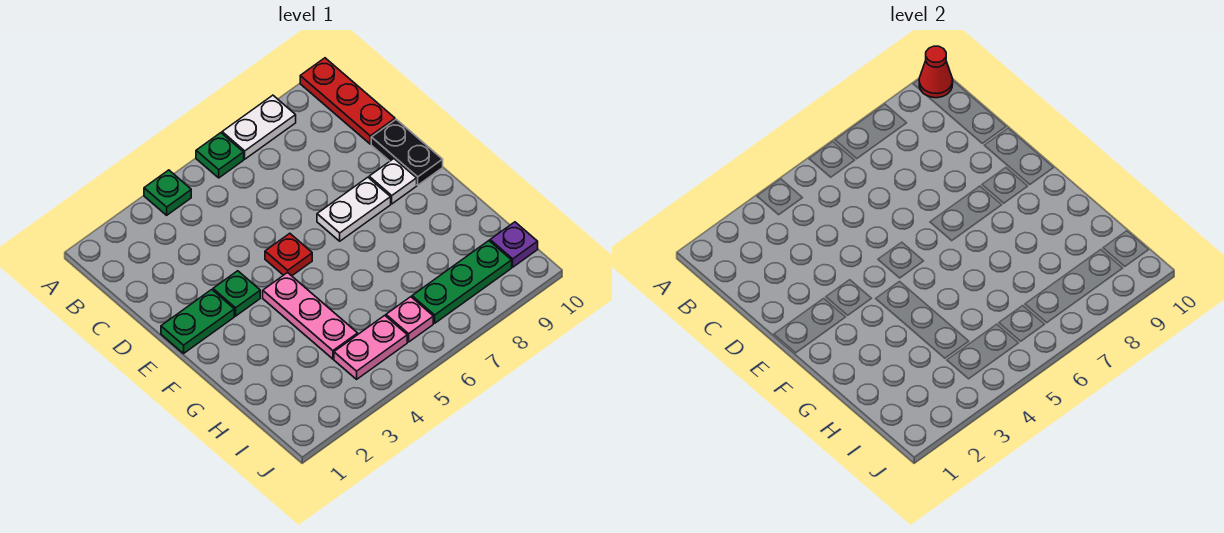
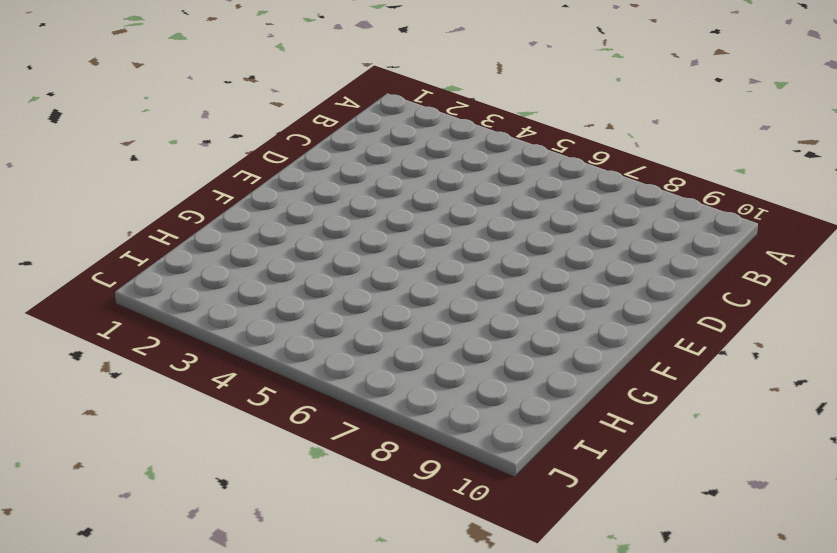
none -> green 1x1 plate [144,170,191,215]
none -> green 1x1 plate [196,133,244,178]
none -> white 1x2 plate [222,95,296,159]

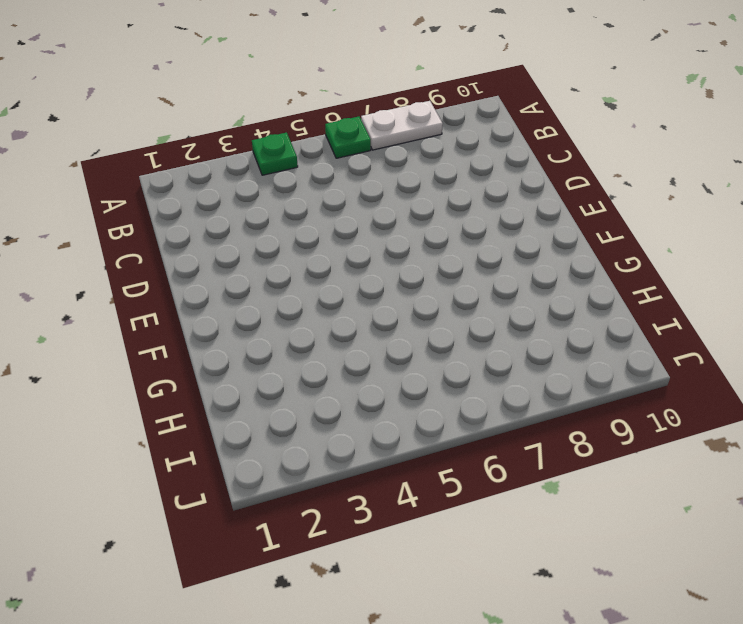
none -> red 1x3 plate [300,58,395,144]
none -> black 1x2 plate [371,119,443,185]
none -> green 1x2 plate [161,290,234,353]

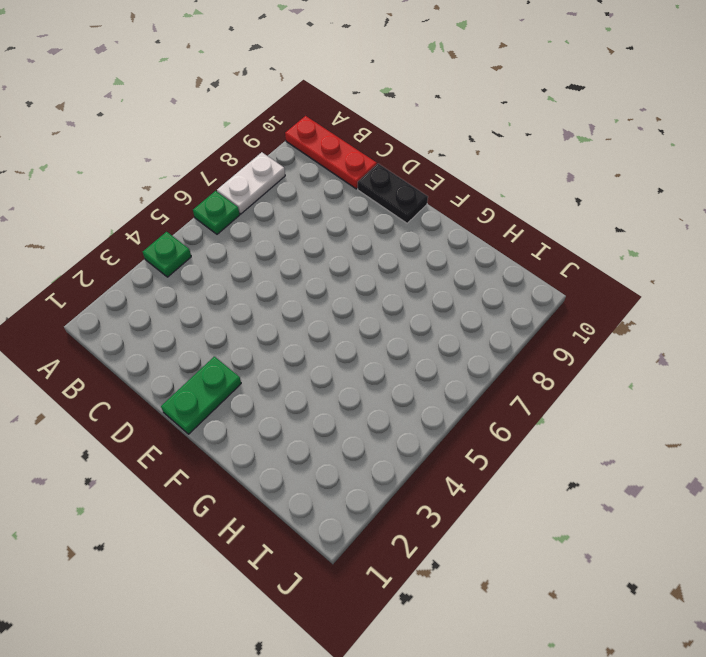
none -> green 1x1 plate [213,271,260,316]
none -> red 1x1 plate [265,233,312,276]
none -> white 1x2 plate [317,177,391,241]

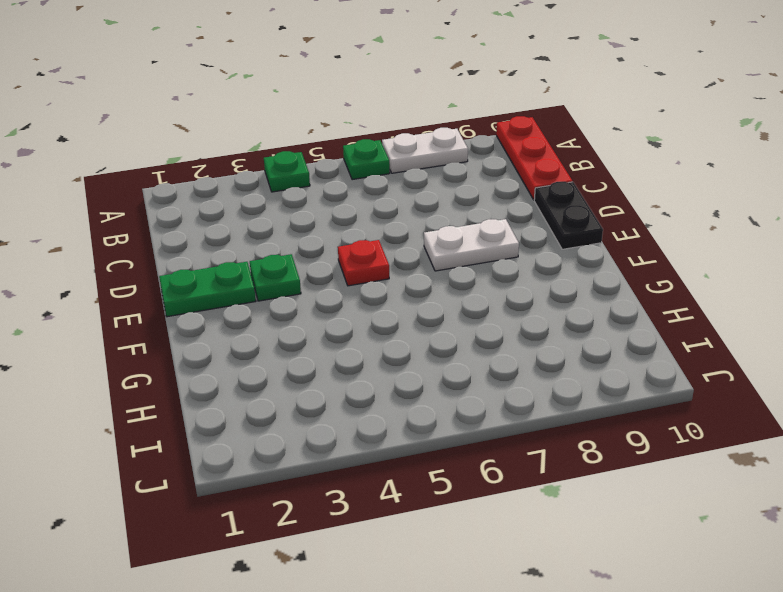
none -> white 1x1 plate [369,159,417,204]
none -> pink 1x3 plate [263,272,358,359]
none -> pink 1x2 plate [334,315,407,379]

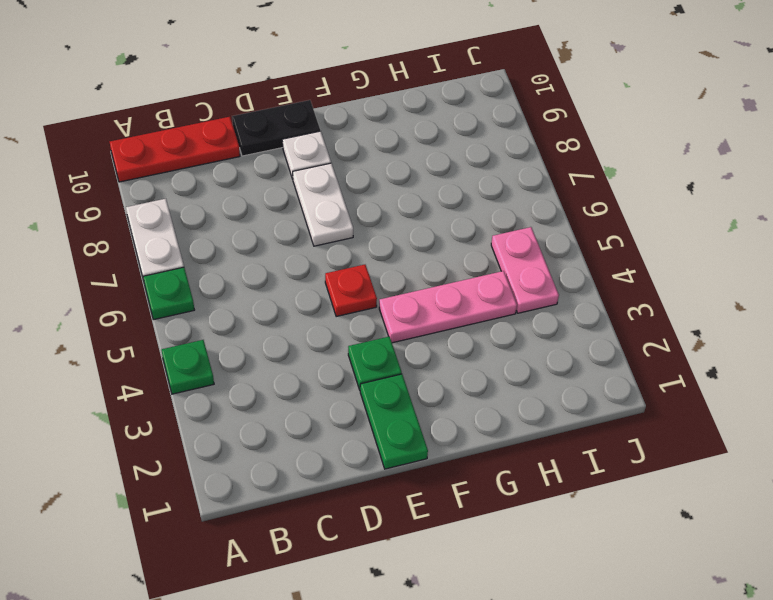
none -> pink 1x1 plate [386,297,433,342]
none -> green 1x3 plate [412,241,512,323]
none -> purple 1x1 plate [490,222,538,267]

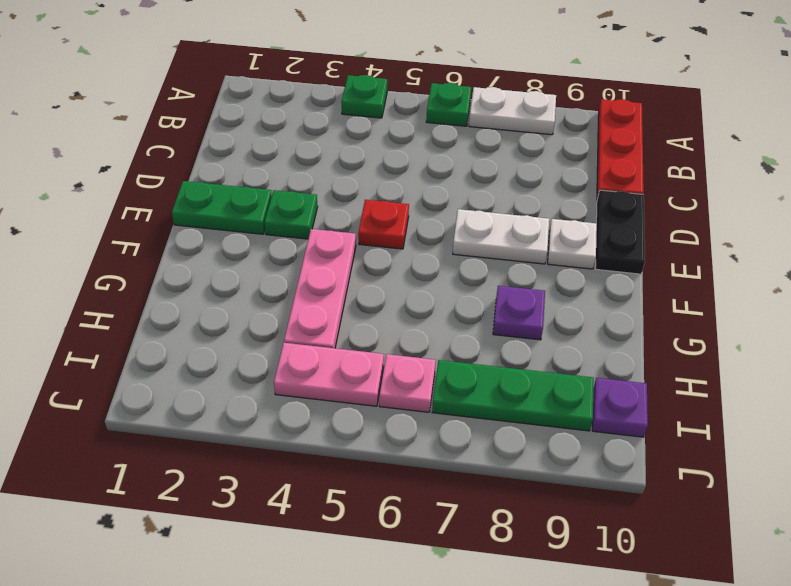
purple 1x1 plate [493,286,545,340] -> none
none -> red 1x1 cone [919,46,953,98]

